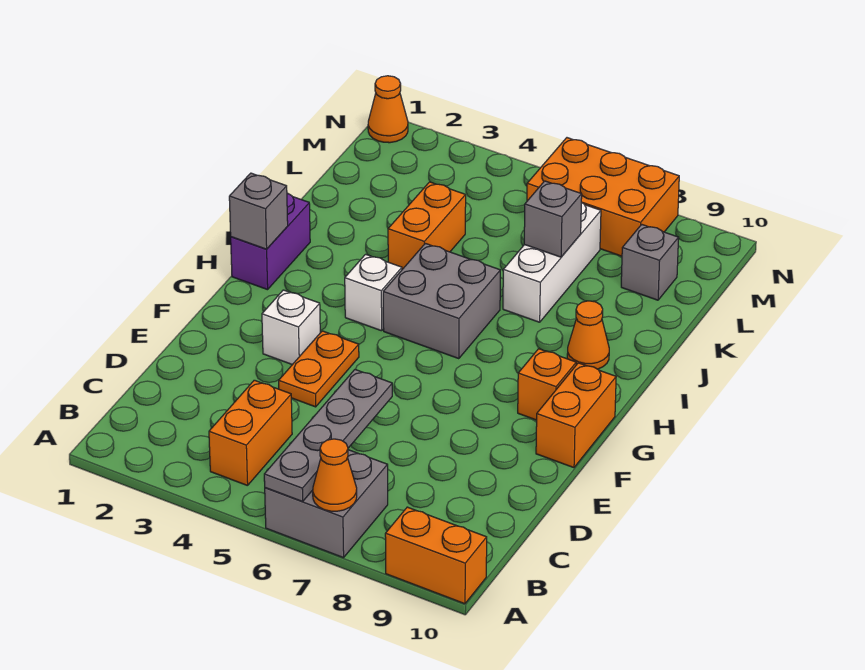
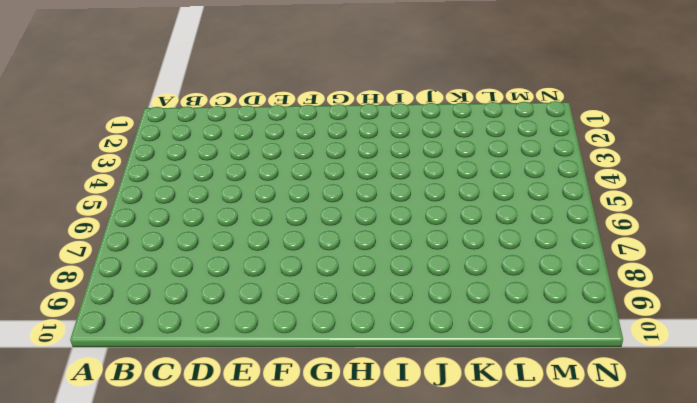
none -> grey 2x2 brick [265,450,388,558]
none -> orange 1x2 brick [385,507,487,604]
none -> orange 1x2 brick [209,380,292,486]

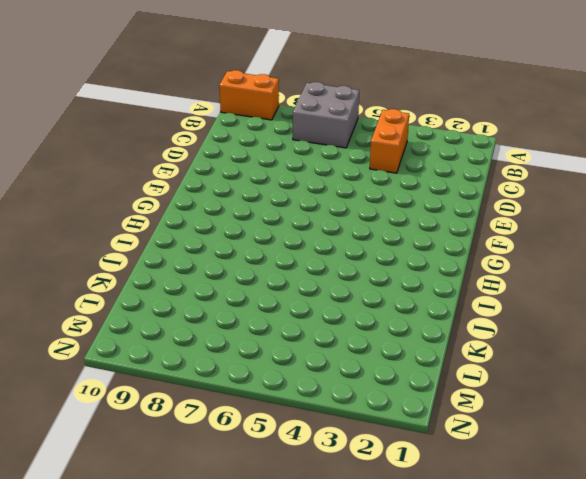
none -> orange 1x2 plate [279,331,359,407]
none -> white 1x1 brick [262,290,320,365]
none -> orange 1x2 brick [536,363,616,468]

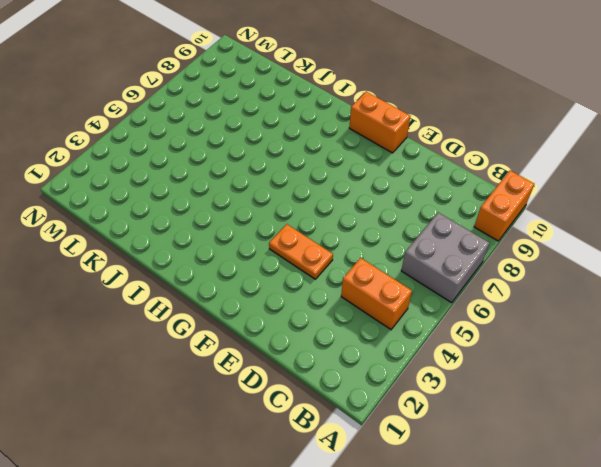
none -> white 1x1 brick [262,290,320,365]
none -> orange 1x1 brick [518,349,576,420]
none -> purple 1x2 brick [231,193,310,290]

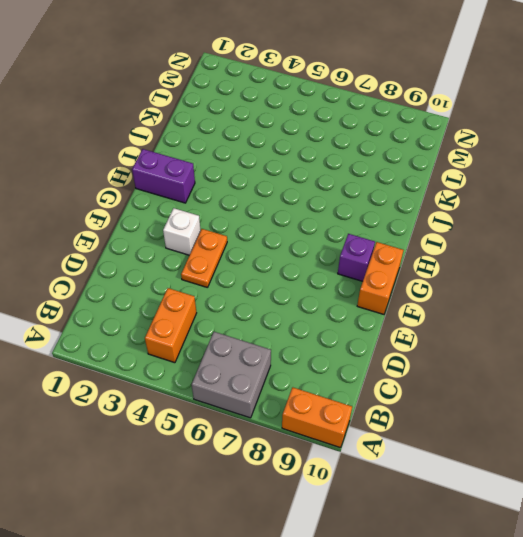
purple 1x1 brick [338,234,375,281] -> orange 1x1 brick [518,349,576,420]
purple 1x2 brick [132,149,195,203] -> purple 1x2 brick turned to [231,193,310,290]
none -> white 1x1 brick [345,254,402,331]
none -> grey 2x2 brick [383,243,500,359]
none -> orange 1x1 cone [567,301,609,369]

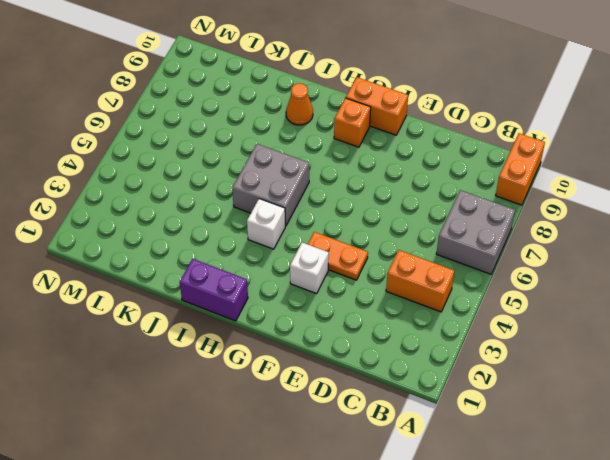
none -> orange 1x2 brick [388,182,466,269]
none -> white 1x3 brick [503,202,601,322]
none -> grey 1x1 brick [621,224,679,300]

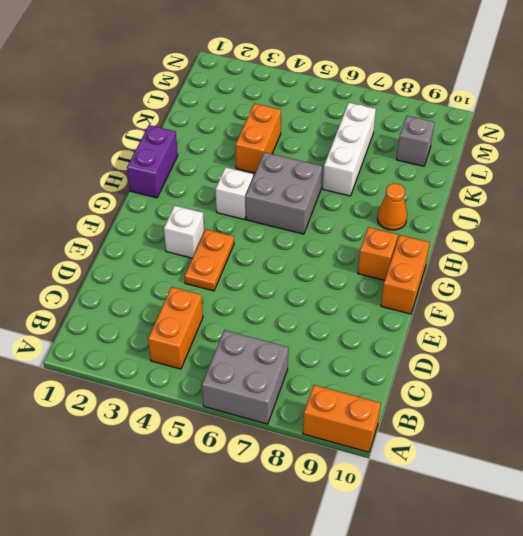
none -> orange 2x3 brick [527,138,679,256]
none -> orange 1x1 cone [368,76,408,143]
none -> grey 1x4 plate [264,369,392,501]

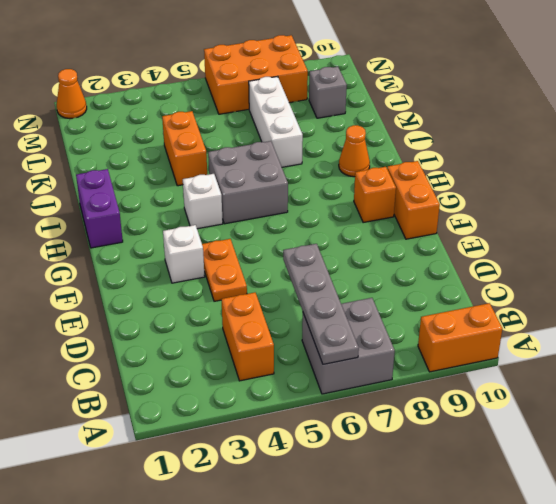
none -> orange 1x1 cone [313,439,357,511]
none -> grey 1x1 brick [229,173,288,249]
none -> grey 1x1 brick [524,181,582,257]

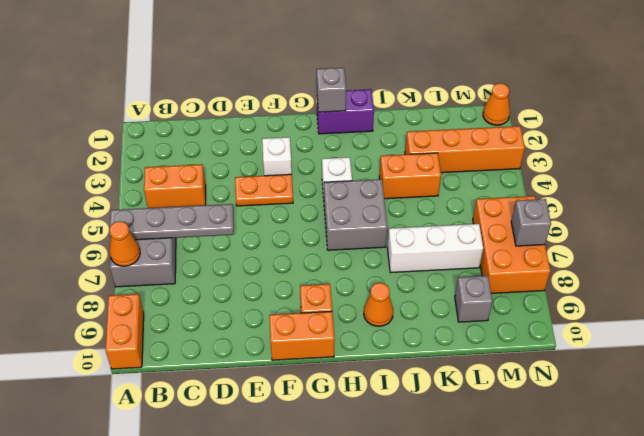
orange 1x4 brick [405,126,525,173] -> none
grey 1x1 brick [511,199,551,246] -> grey 1x1 brick moved to [524,181,582,257]

